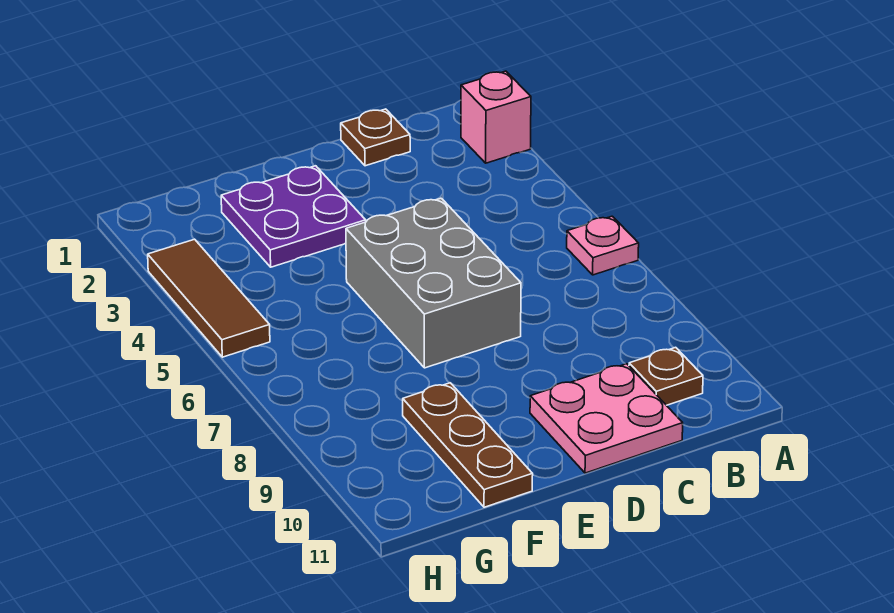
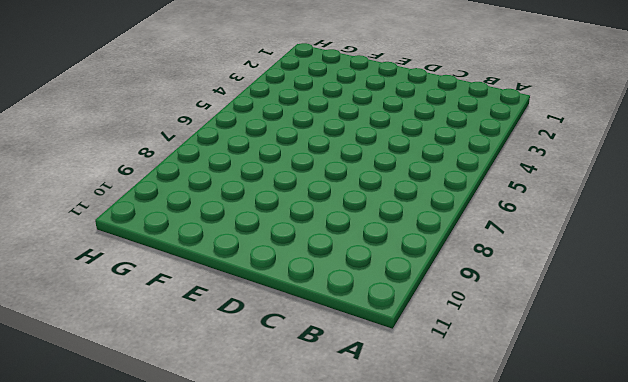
none -> pink 1x1 brick [461,71,531,163]
none -> pink 1x1 plate [567,216,639,275]

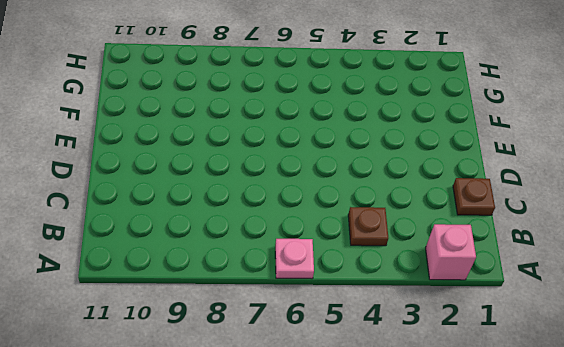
brown 1x1 plate [348,207,388,246] -> brown 1x1 plate moved to [629,347,703,405]
none -> pink 2x2 plate [530,364,683,473]
none -> grey 2x3 brick [346,198,521,368]

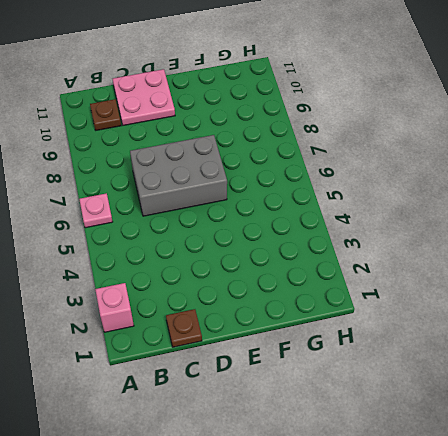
grey 2x3 brick [130,135,227,216] -> grey 2x3 brick turned to [346,198,521,368]
none -> purple 2x2 plate [221,166,366,267]
none -> brown 1x3 plate [403,383,533,507]

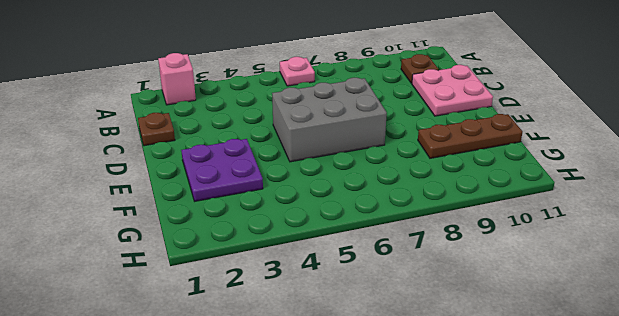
none -> brown 1x3 tile [148,239,270,357]

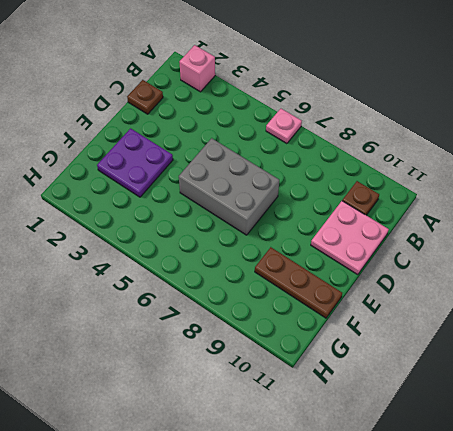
none -> brown 1x3 tile [148,239,270,357]

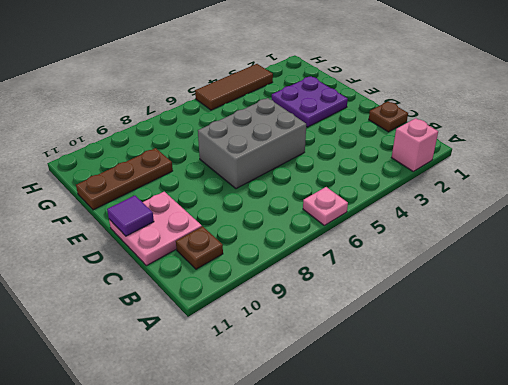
purple 1x1 tile [107,195,154,236] -> none

